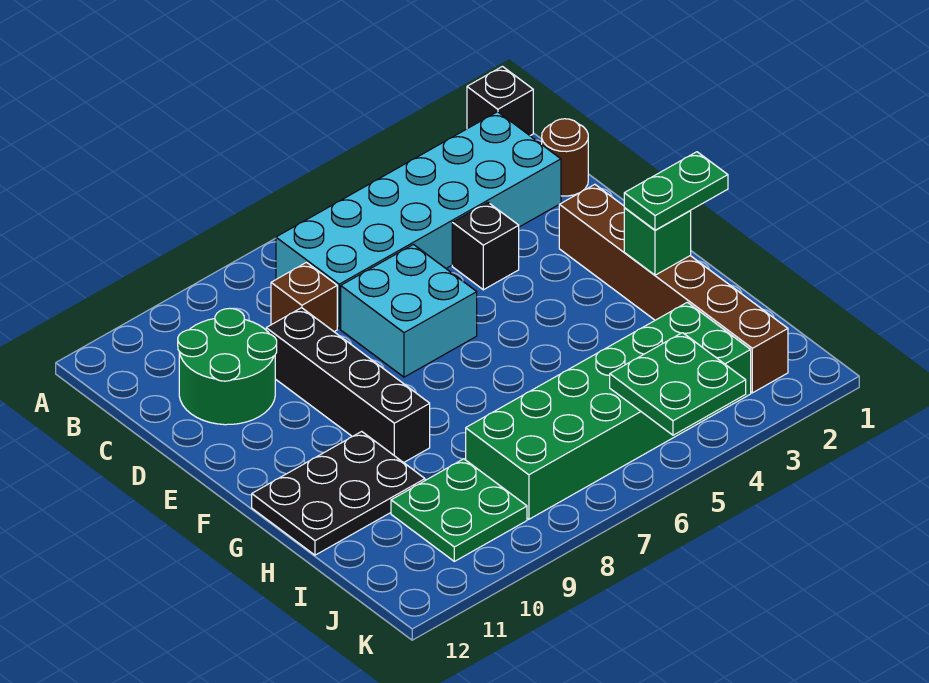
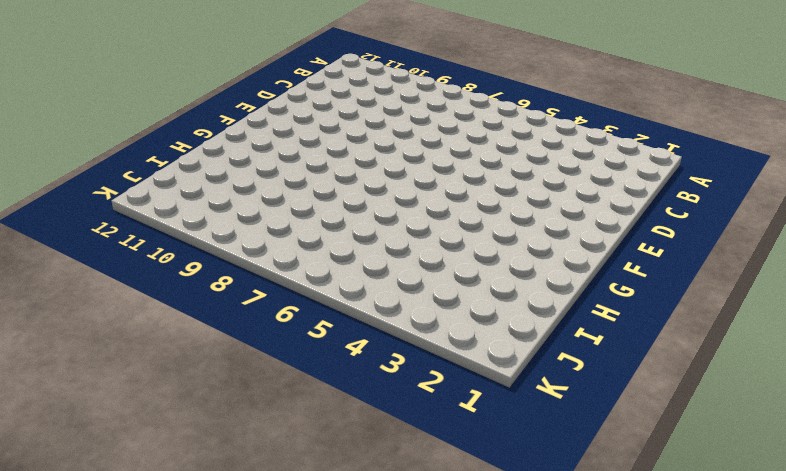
none -> black 1x1 brick [467,66,533,136]
none -> cyan 2x6 brick [276,112,561,329]
none -> brown 1x1 round brick [542,119,588,196]

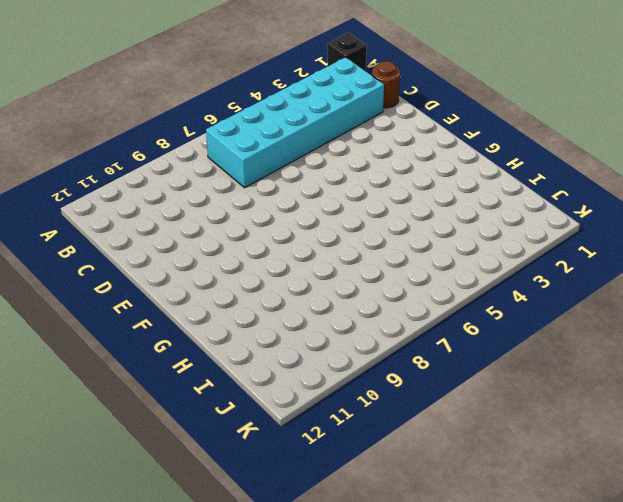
none -> brown 1x1 brick [271,263,337,332]
none -> green 2x2 round brick [178,308,277,425]
none -> black 1x1 brick [452,202,519,290]

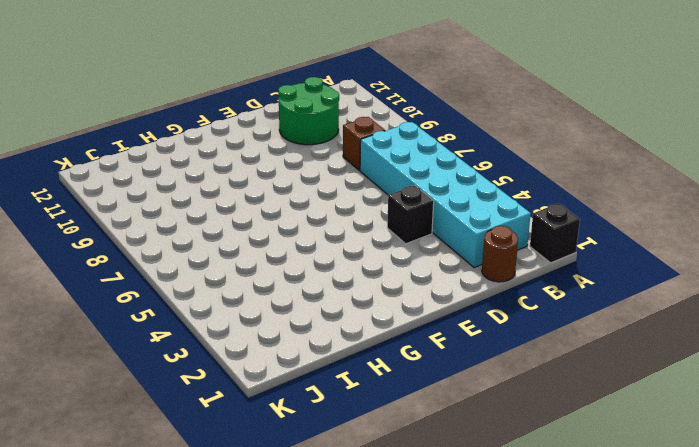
none -> cyan 2x2 brick [341,245,477,377]
none -> black 1x4 brick [266,308,430,463]
none -> brown 1x6 brick [559,184,788,393]

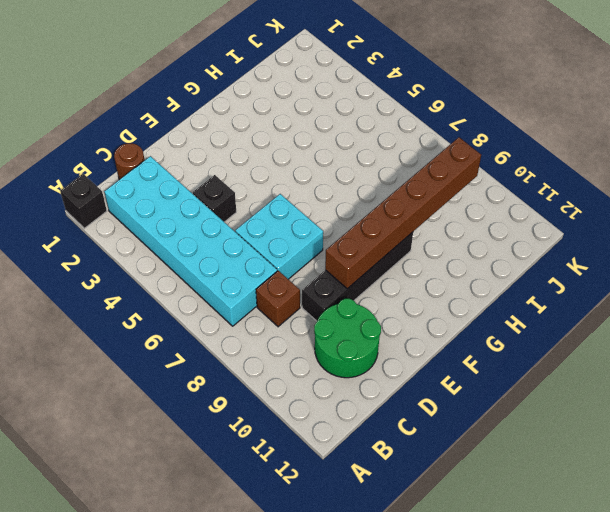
brown 1x6 brick [325,137,481,289] -> brown 1x6 brick moved to [559,184,788,393]
none -> black 2x3 plate [252,431,425,555]
none -> green 2x6 brick [466,302,751,519]
none -> green 2x2 plate [391,459,527,561]

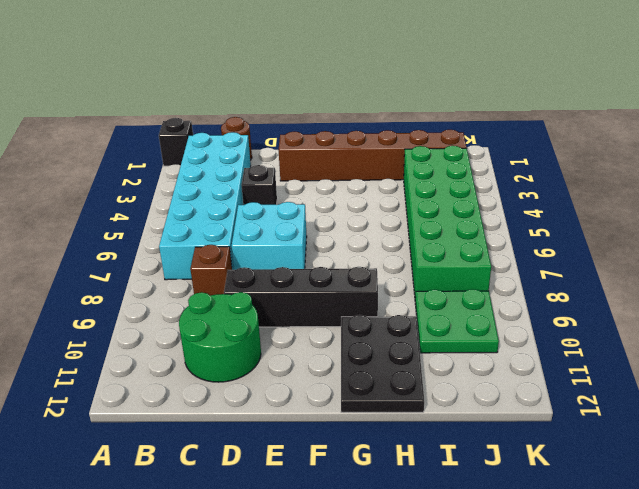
none -> green 1x1 brick [624,208,691,275]
none -> green 2x2 plate [610,333,746,435]
none -> green 1x2 plate [624,152,728,230]

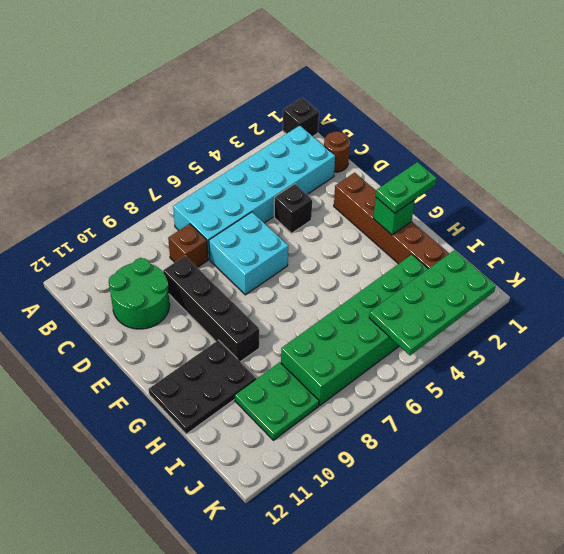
green 2x4 plate [369,250,496,355] -> green 2x2 plate [610,333,746,435]

